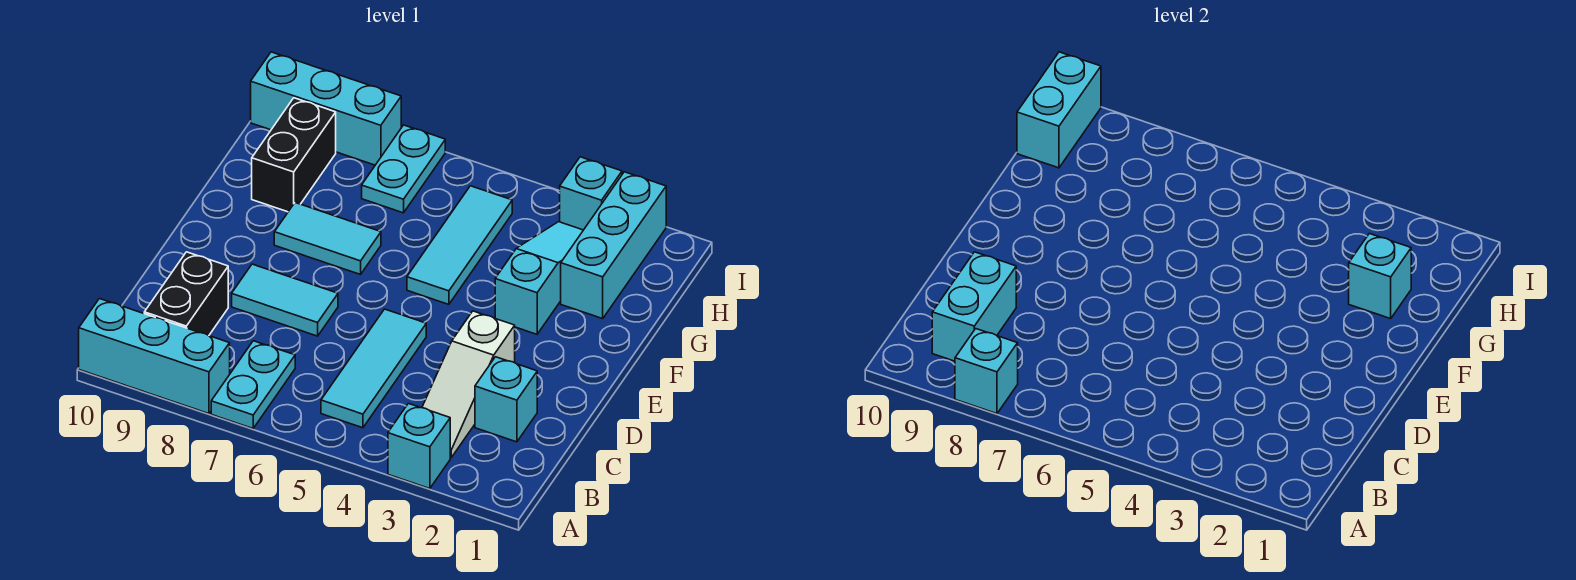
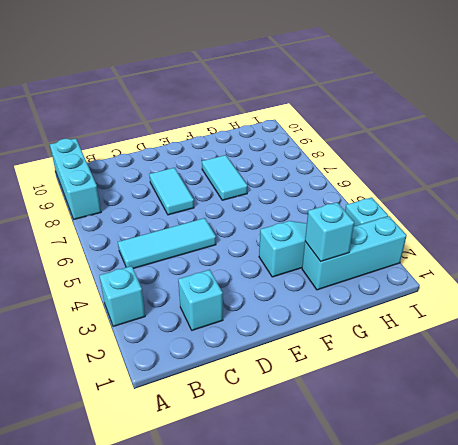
none -> cyan 1x2 plate [211,341,295,428]
none -> white 1x3 slope [422,311,515,458]
none -> black 1x2 brick [144,252,228,335]

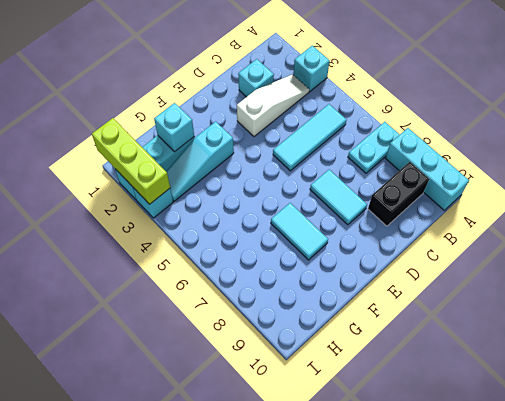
lime 1x3 brick [92,118,170,204] -> none
none -> cyan 1x3 tile [407,186,512,304]
none -> black 1x2 brick [252,98,336,212]
none -> cyan 1x2 plate [362,125,445,213]

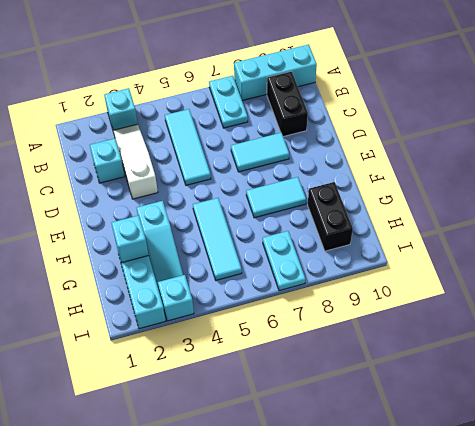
none -> cyan 1x3 brick [251,52,401,165]
none -> cyan 1x1 brick [955,329,1018,414]
none -> cyan 1x2 brick [932,252,1016,361]

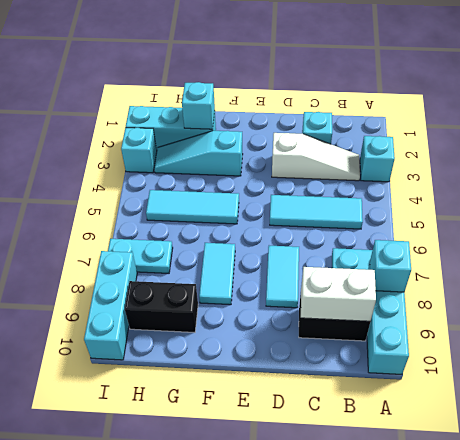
white 1x2 brick [301,267,376,321] -> cyan 1x2 brick [932,252,1016,361]
none -> cyan 1x2 brick [1017,52,1101,168]

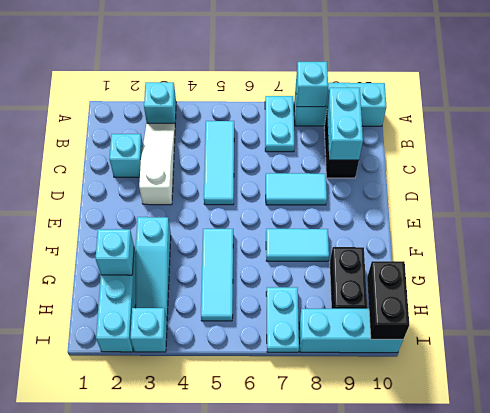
black 1x2 brick [367,261,409,339] -> cyan 1x2 brick [1017,52,1101,168]

